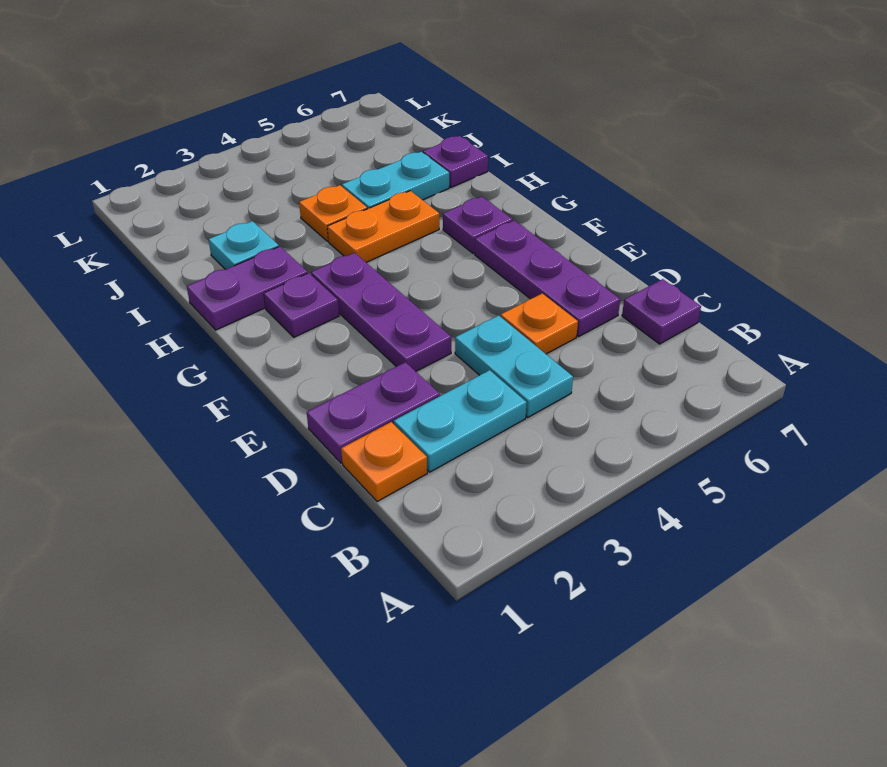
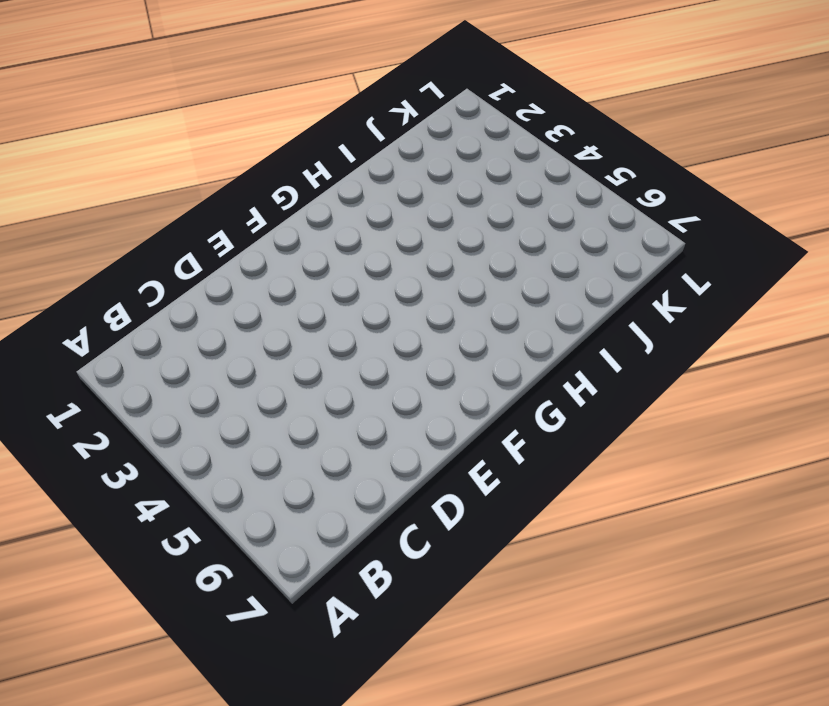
none -> orange 1x1 plate [341,422,427,502]
none -> cyan 1x2 plate [394,370,527,472]
none -> cyan 1x2 plate [455,315,573,417]

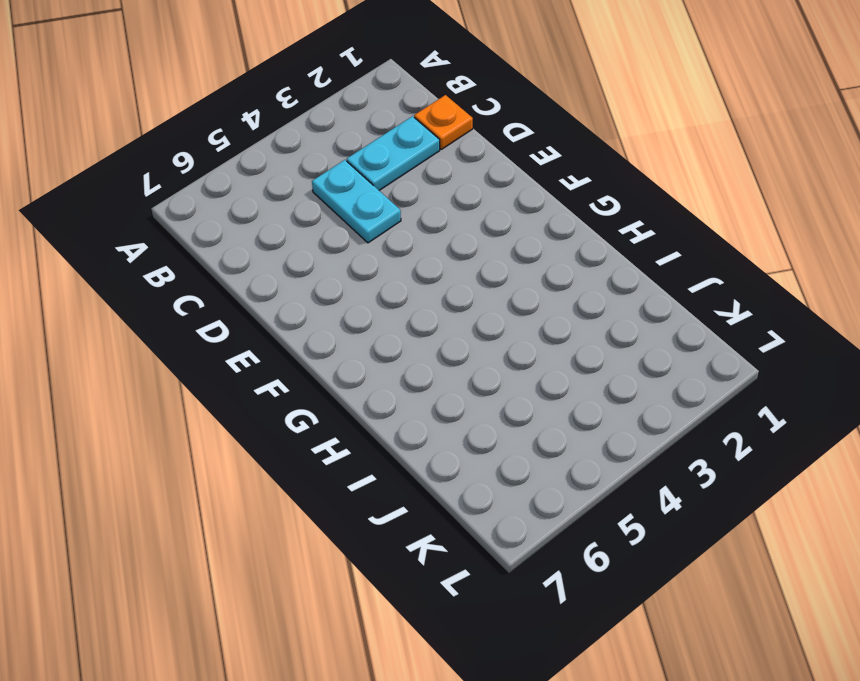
none -> purple 1x1 plate [622,279,701,344]
none -> purple 1x2 plate [307,362,440,463]
none -> orange 1x1 plate [501,293,578,354]

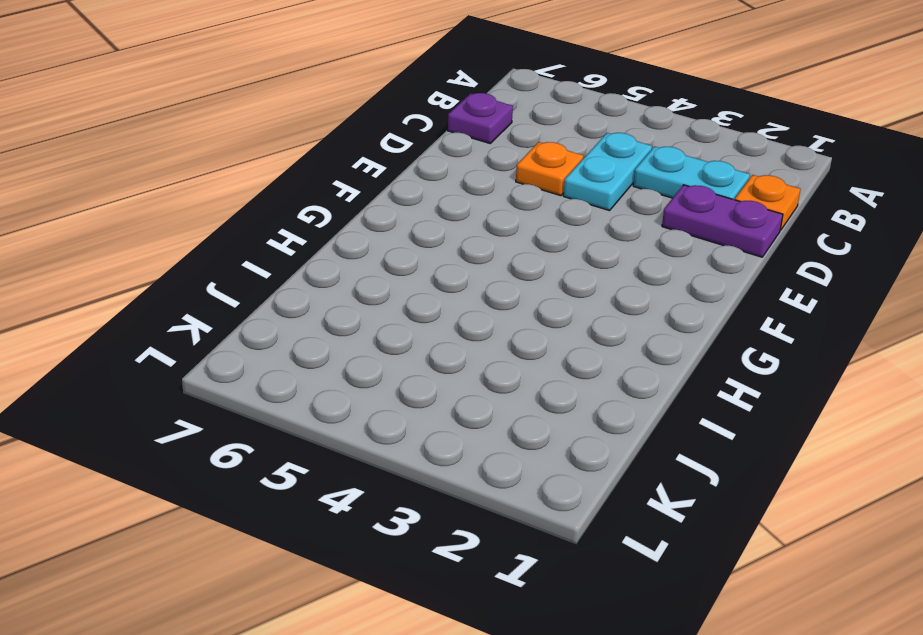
none -> purple 1x3 plate [475,221,620,337]
none -> purple 1x3 plate [311,253,451,371]
none -> purple 1x1 plate [264,273,339,337]

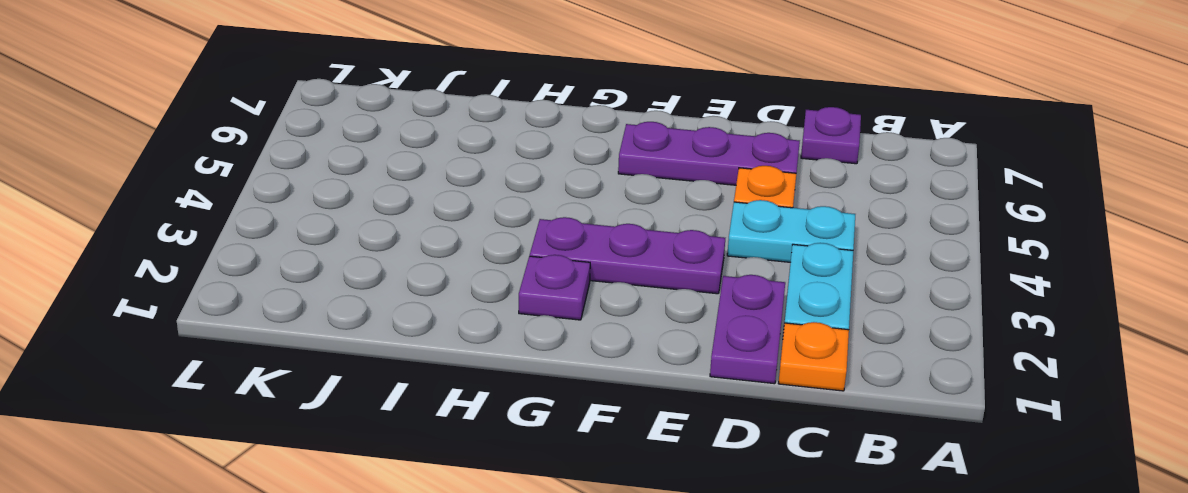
none -> purple 1x1 plate [443,196,513,253]
none -> purple 1x2 plate [187,246,308,330]
none -> orange 1x2 plate [327,191,439,262]

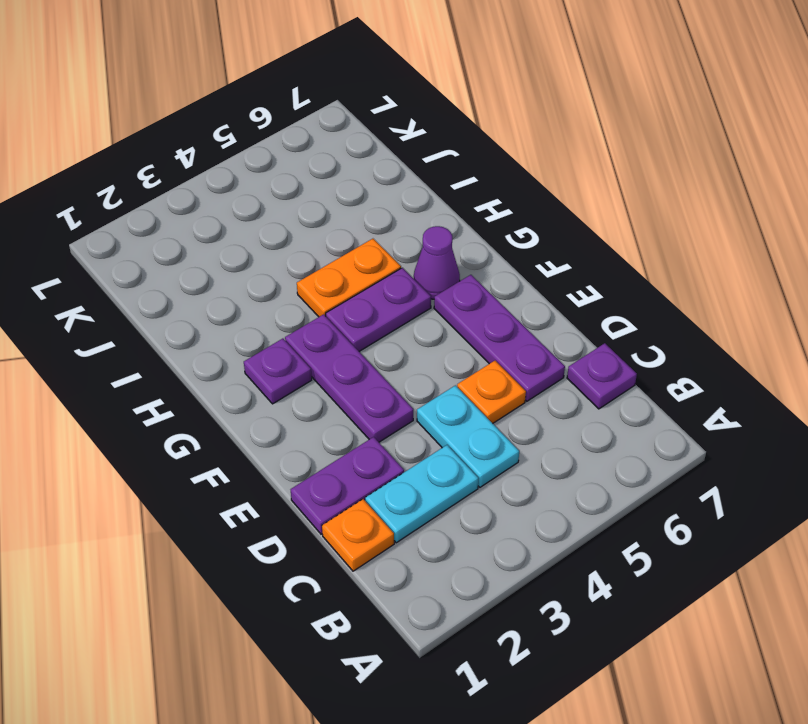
purple 1x2 plate [326,268,431,351] -> purple 1x2 plate moved to [187,246,308,330]
purple 1x1 cone [414,226,460,299] -> purple 1x1 plate [443,196,513,253]
none -> cyan 1x1 plate [209,221,279,269]
none -> orange 1x1 plate [299,185,367,241]
none -> cyan 1x2 plate [342,152,449,209]

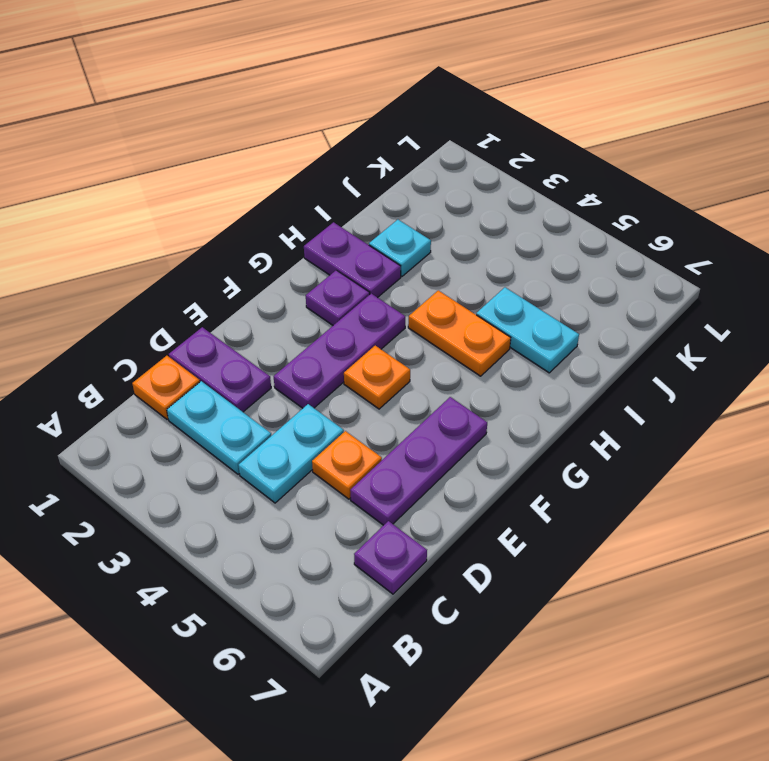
orange 1x1 plate [344,346,410,409] -> orange 1x1 plate moved to [299,185,367,241]
none -> purple 1x1 plate [443,196,513,253]
none -> purple 1x1 plate [423,136,488,187]

